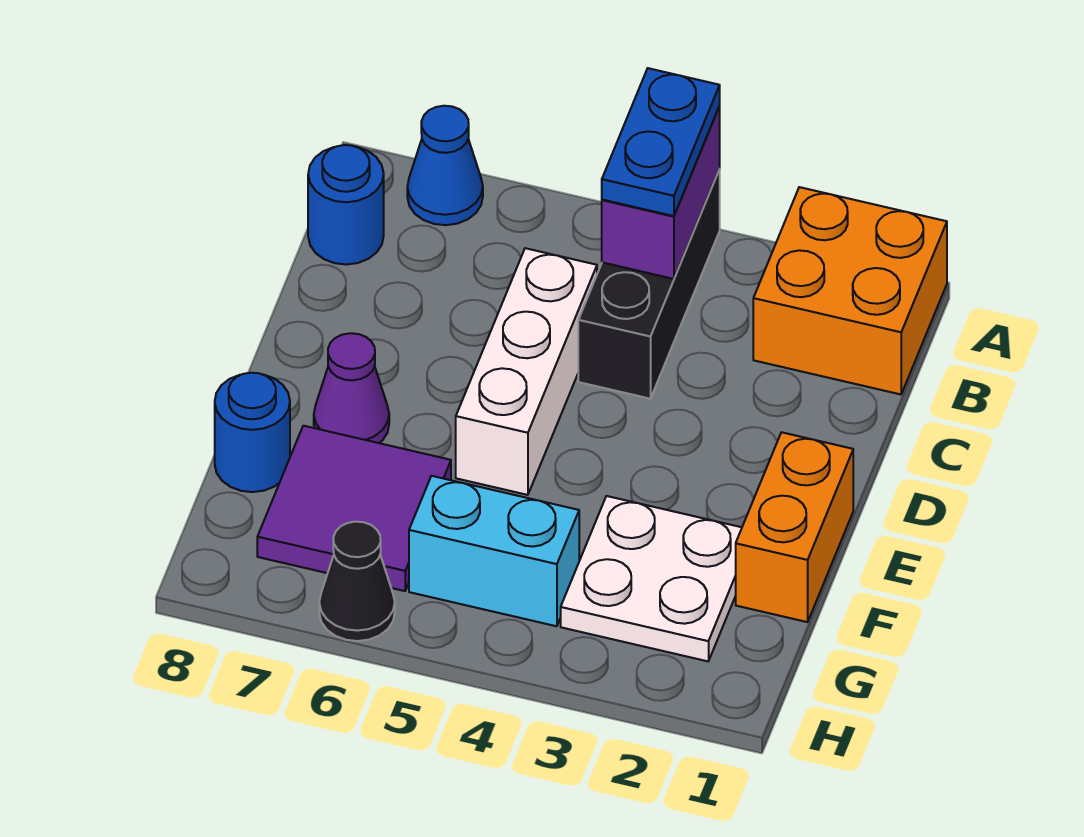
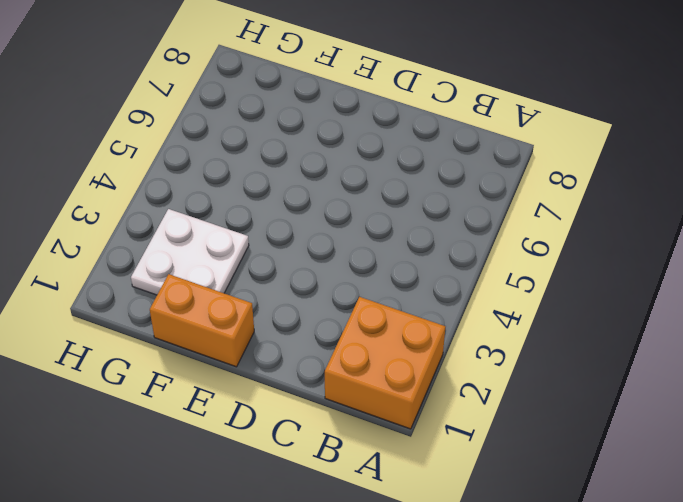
none -> black 1x3 brick [578,169,720,399]
none -> blue 1x1 cone [407,106,483,225]
none -> blue 1x1 round brick [308,145,384,264]

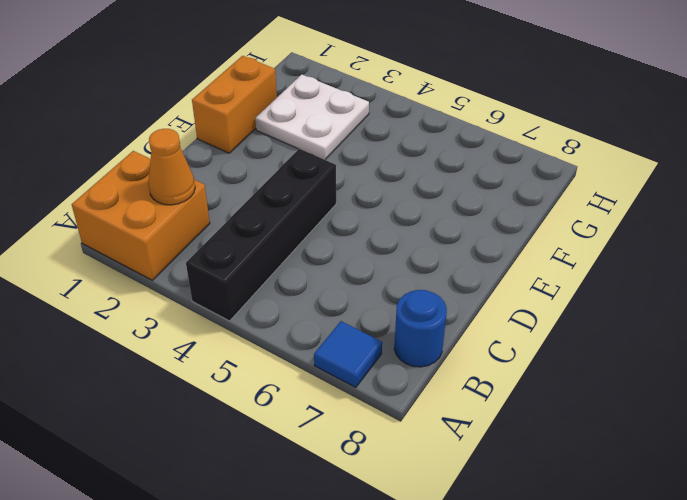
black 1x4 brick [186,149,336,321] -> black 1x3 brick [578,169,720,399]
blue 1x1 tile [314,321,382,388] -> blue 1x1 cone [407,106,483,225]
orange 1x1 cone [148,129,195,205] -> none
none -> white 1x3 brick [456,248,597,495]
none -> purple 1x1 cone [314,333,389,443]
none -> purple 2x2 tile [257,426,451,591]

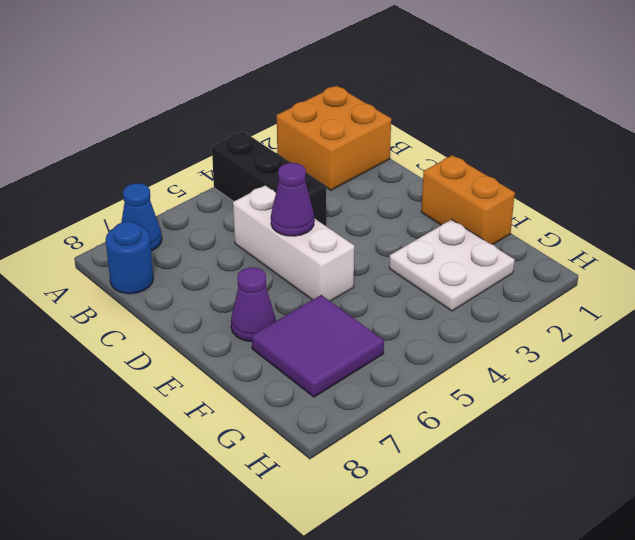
purple 1x1 cone [271,163,314,236] -> none
none -> blue 1x1 round brick [215,373,290,492]
none -> cyan 1x2 brick [409,476,579,626]
none -> black 1x1 cone [319,522,395,641]

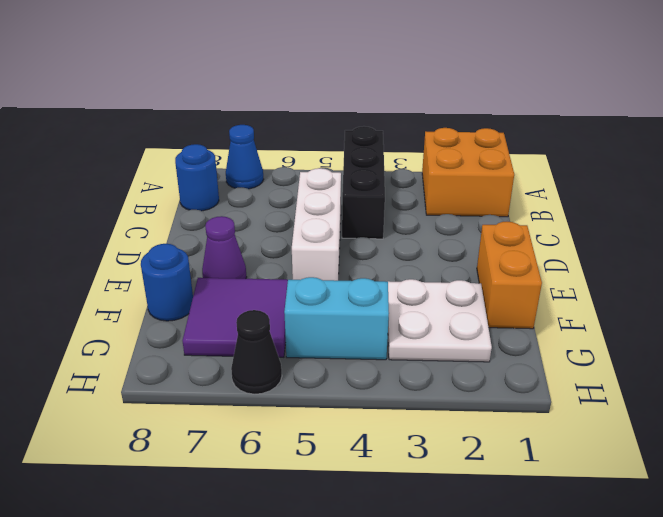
none -> purple 1x2 brick [602,106,720,279]
none -> blue 1x2 plate [602,68,720,216]

